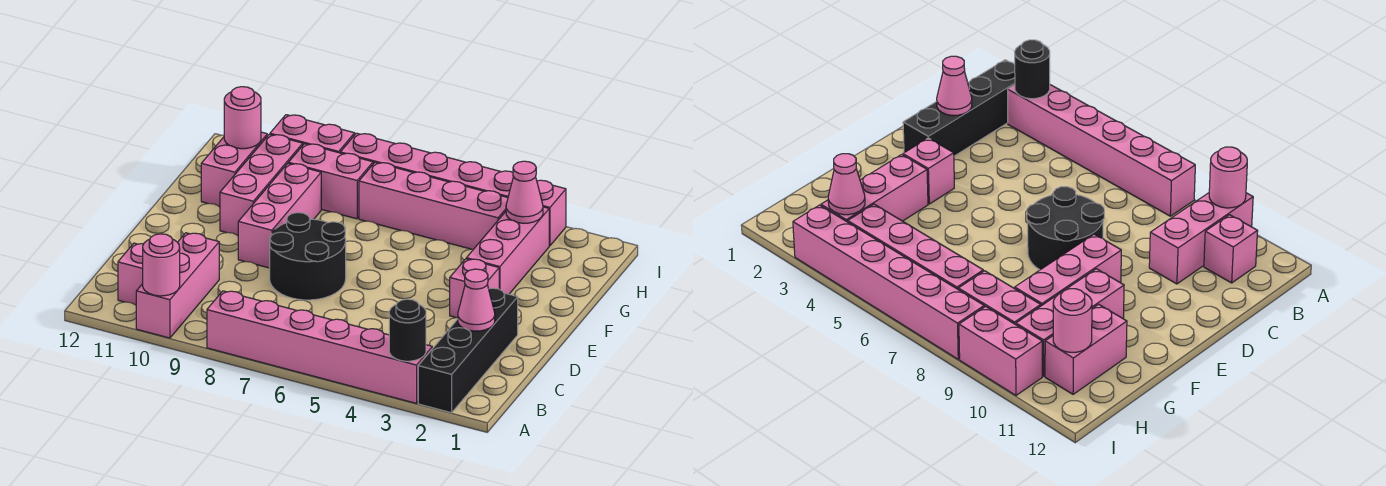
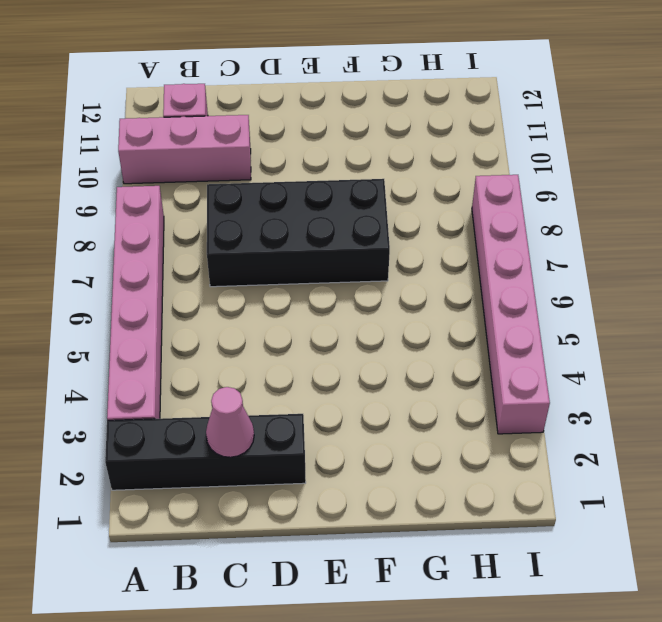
black 2x4 brick [207,179,390,287] -> black 2x2 round brick [270,213,346,300]
none -> pink 1x1 brick [450,259,499,318]
none -> pink 1x3 brick [238,163,321,268]
none -> pink 1x3 brick [466,207,549,294]

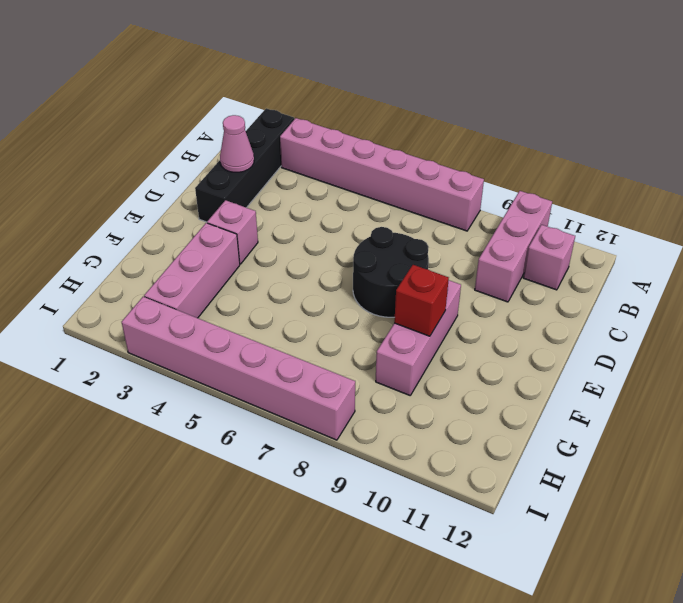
red 1x1 brick [394,265,449,336] -> none
none -> pink 1x3 brick [220,134,303,235]
none -> pink 1x2 brick [201,132,267,207]
none -> pink 1x4 brick [359,162,508,249]

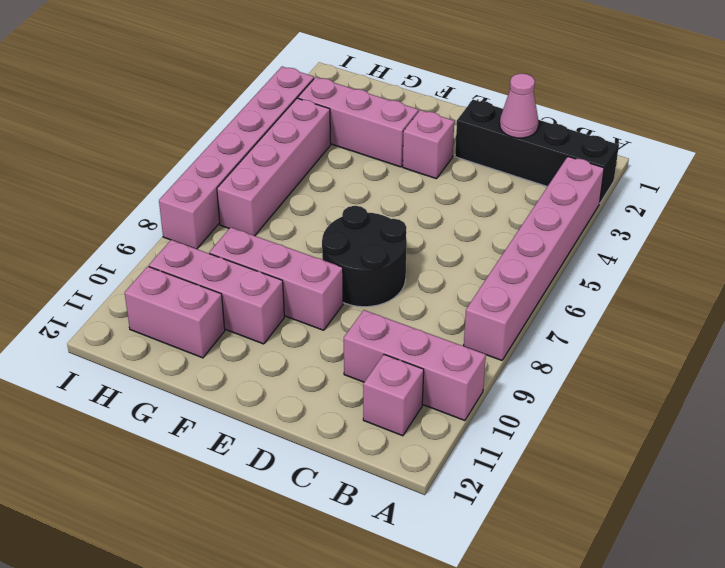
none -> pink 1x2 brick [288,144,373,219]
none -> pink 1x2 brick [270,115,355,153]
none -> black 1x1 round brick [389,299,426,361]

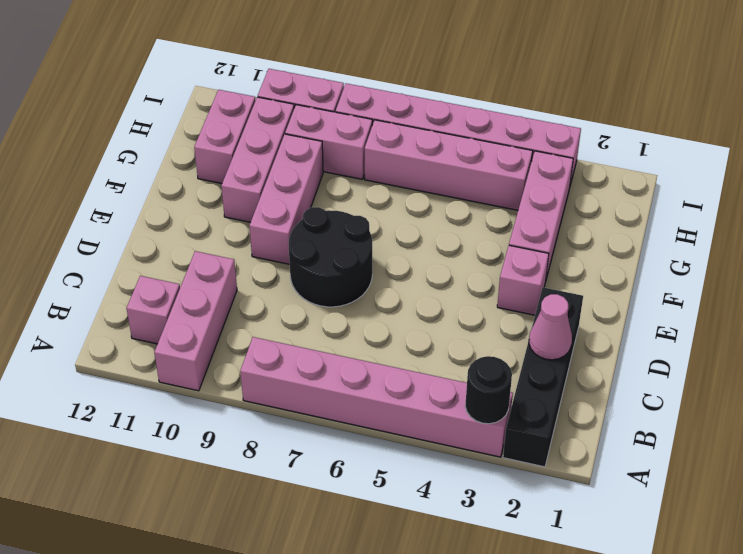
none -> pink 1x1 round brick [143,234,180,296]
none -> pink 1x1 cone [506,161,543,223]
none -> pink 1x1 round brick [224,87,261,149]

